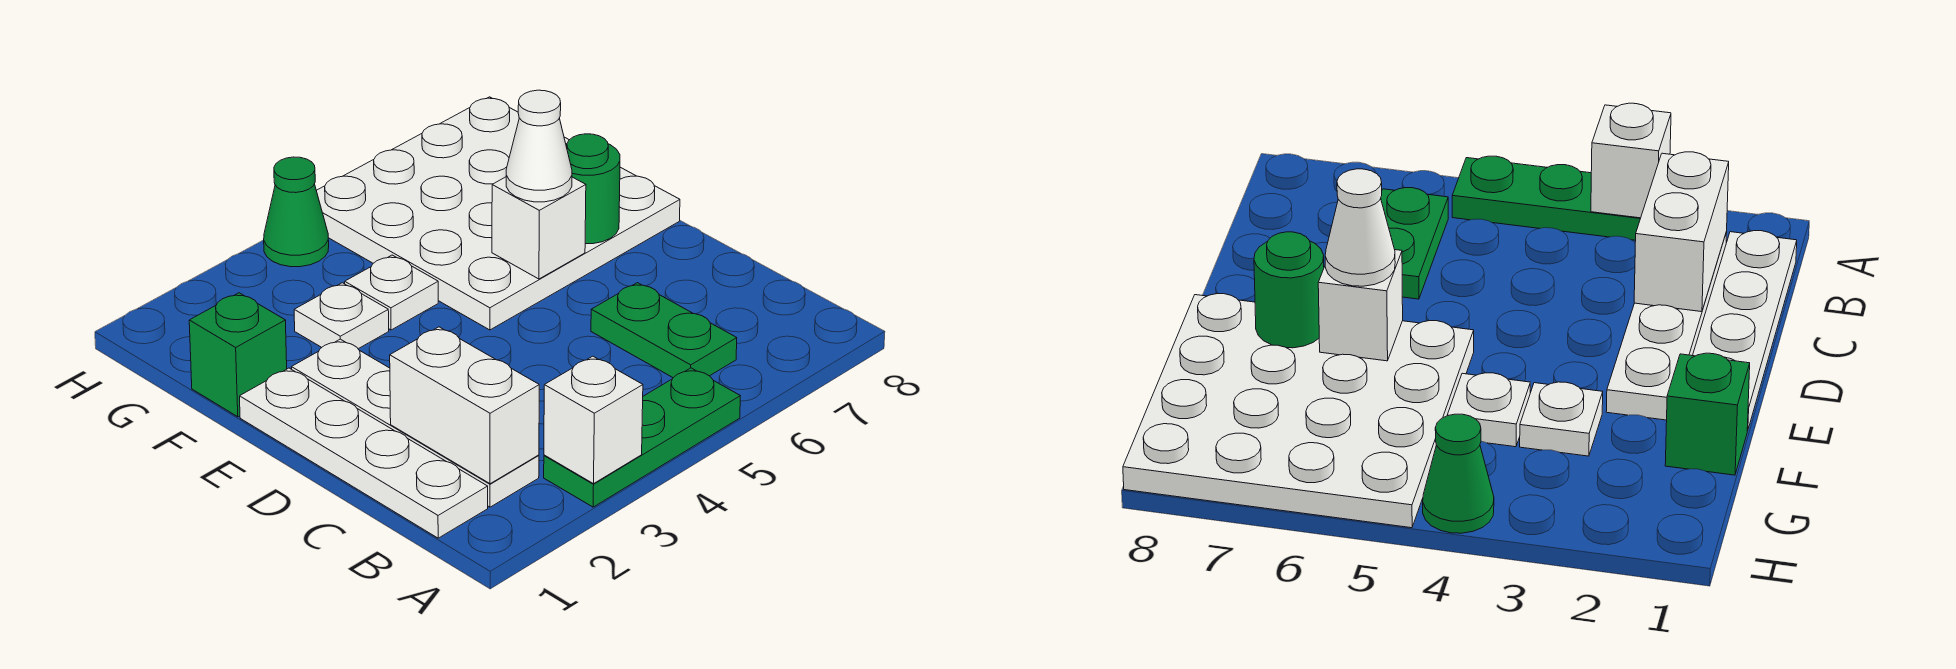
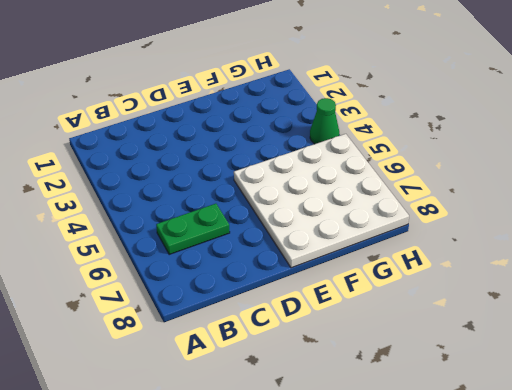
none -> green 1x3 plate [544,368,740,507]
none -> white 1x4 plate [240,368,488,538]
none -> white 1x4 plate [292,339,539,507]

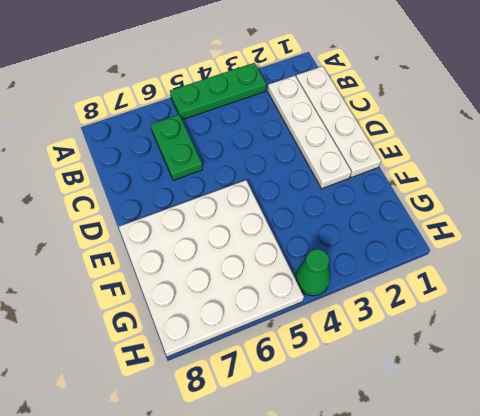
none -> green 1x1 brick [189,293,287,417]
none -> white 1x1 plate [294,283,389,349]
none -> white 1x1 plate [345,255,438,330]

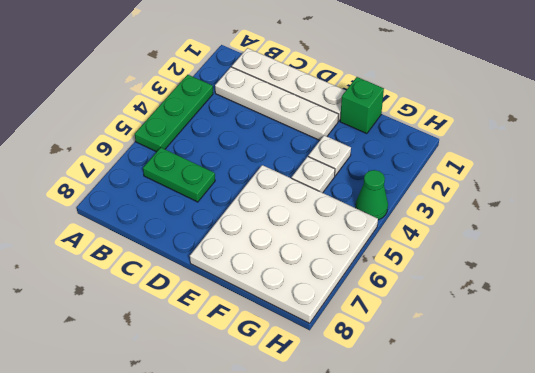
none -> white 1x1 brick [544,356,643,484]
none -> white 1x2 brick [390,327,539,484]
none -> white 1x1 brick [492,177,586,279]

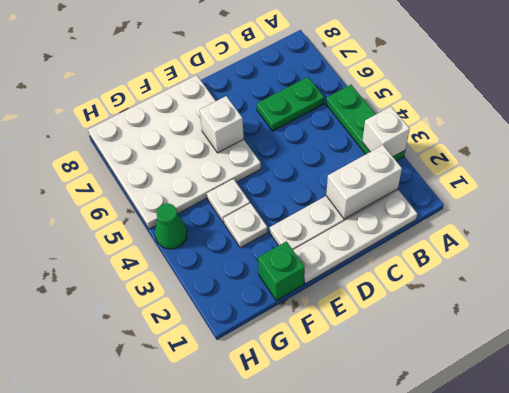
none -> green 1x1 round brick [566,134,620,244]
none -> white 1x1 cone [506,90,572,202]

